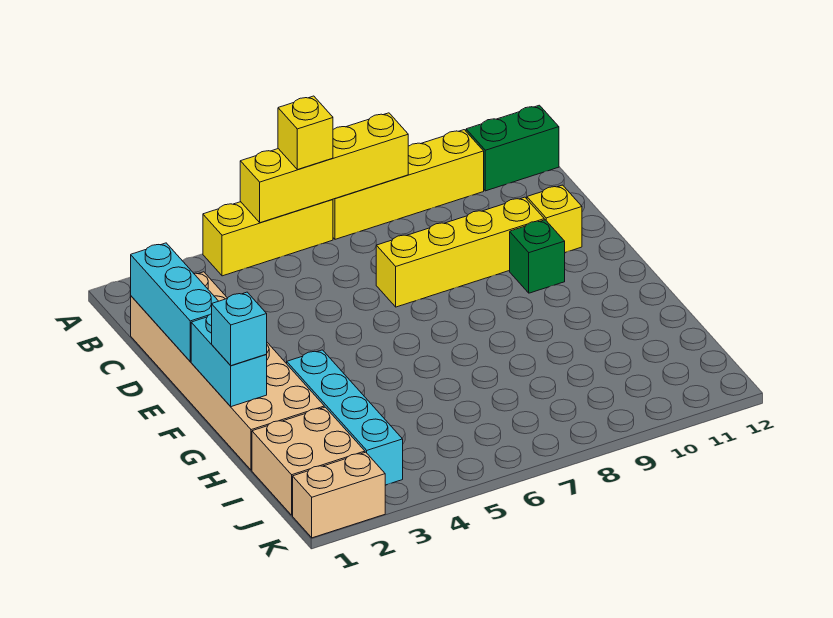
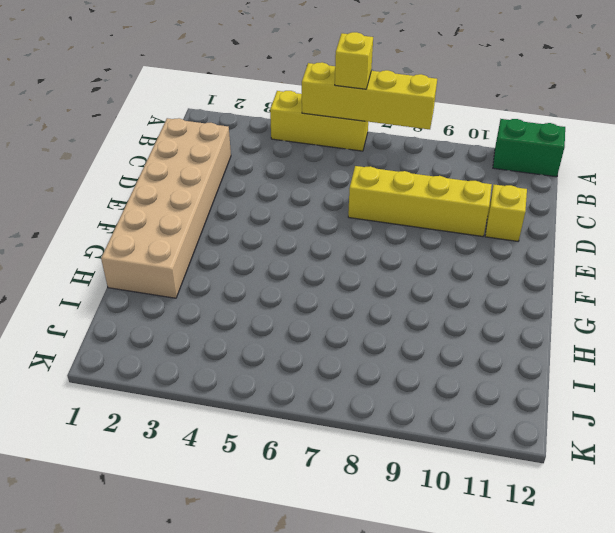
none -> yellow 1x4 brick [333,130,484,239]
none -> green 1x1 brick [510,220,565,293]
none -> cyan 1x4 brick [287,350,403,485]

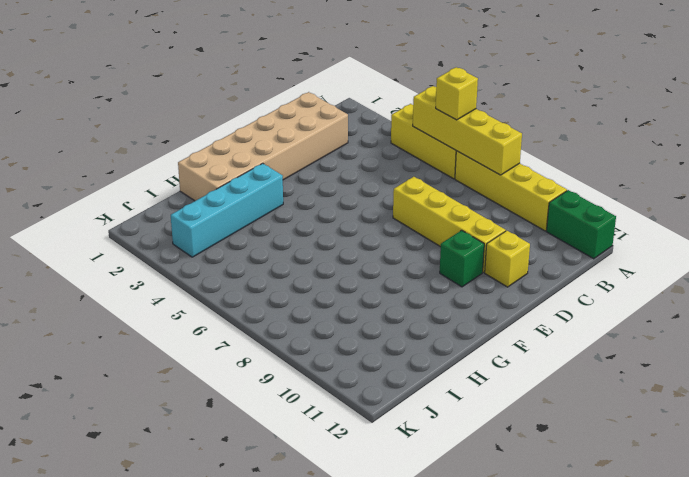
none -> tan 2x2 brick [252,407,365,515]
none -> tan 1x2 brick [293,452,385,538]
none -> cyan 1x3 brick [131,243,218,361]

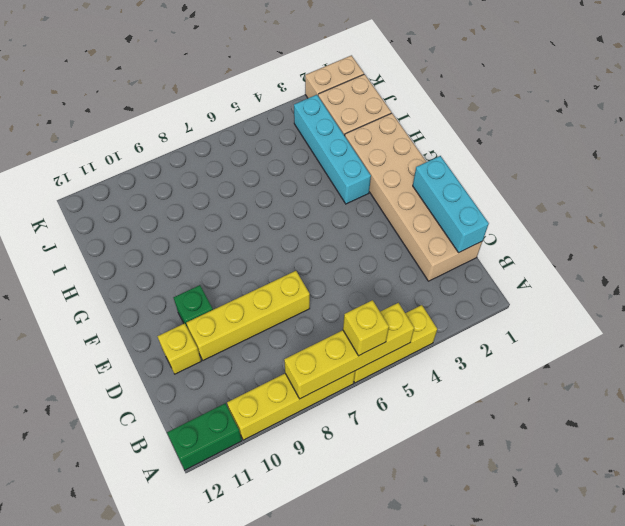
none -> cyan 1x2 brick [191,314,267,407]
none -> cyan 1x1 brick [212,292,267,366]

